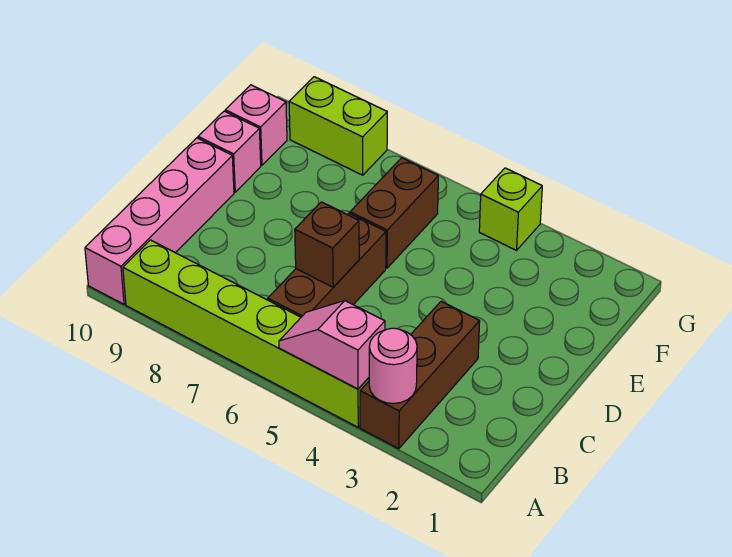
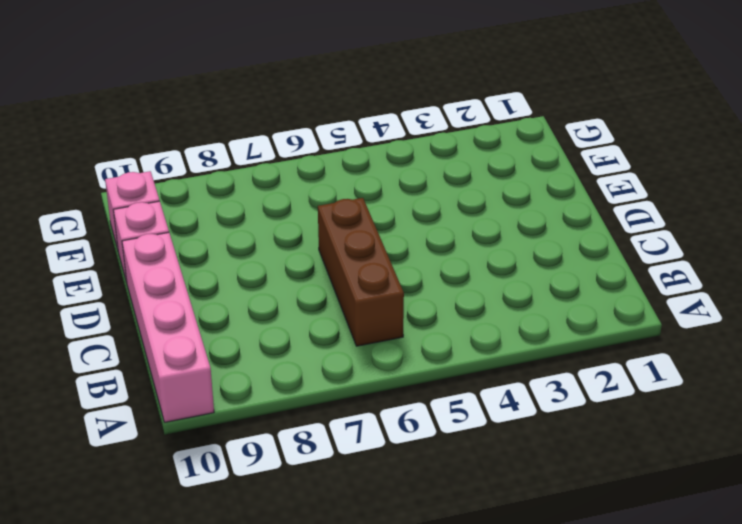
none -> brown 1x3 brick [360,301,480,449]
none -> lime 1x6 brick [123,240,369,427]
none -> brown 1x2 brick [350,158,438,268]

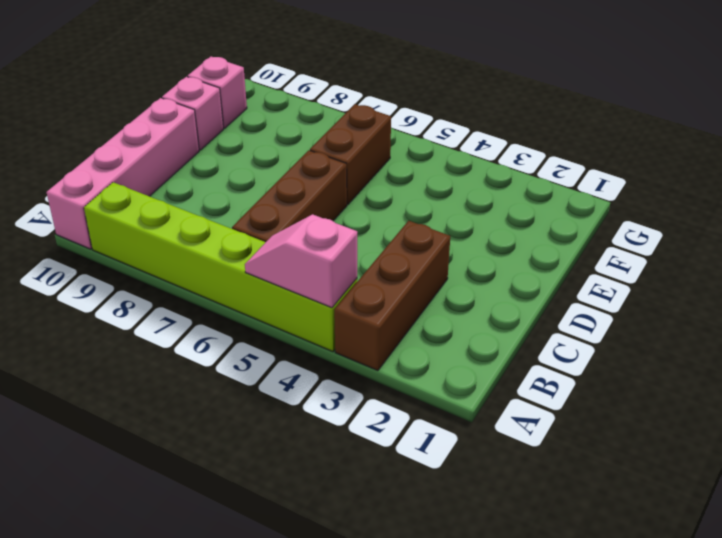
none -> lime 1x1 brick [479,168,542,250]
none -> lime 1x2 brick [289,77,387,175]
none -> pink 1x1 round brick [369,328,417,404]

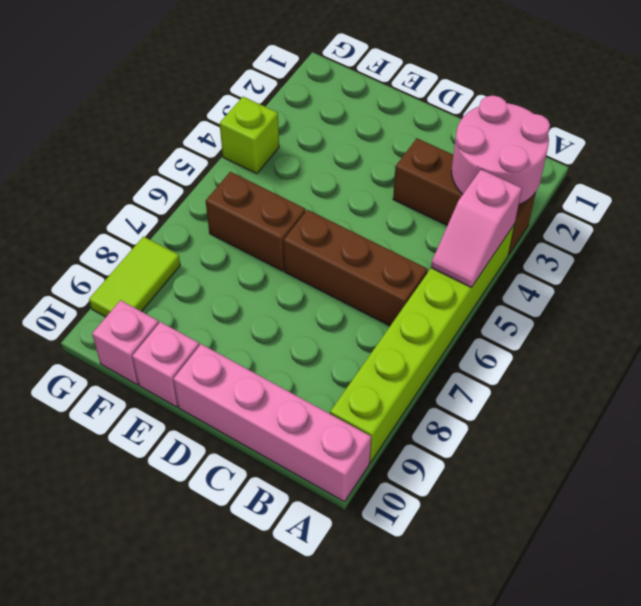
pink 2x2 round brick [452,96,550,204] -> pink 1x1 round brick [369,328,417,404]
lime 1x2 tile [89,237,180,317] -> lime 1x2 brick [289,77,387,175]
none -> brown 1x1 brick [295,202,359,287]

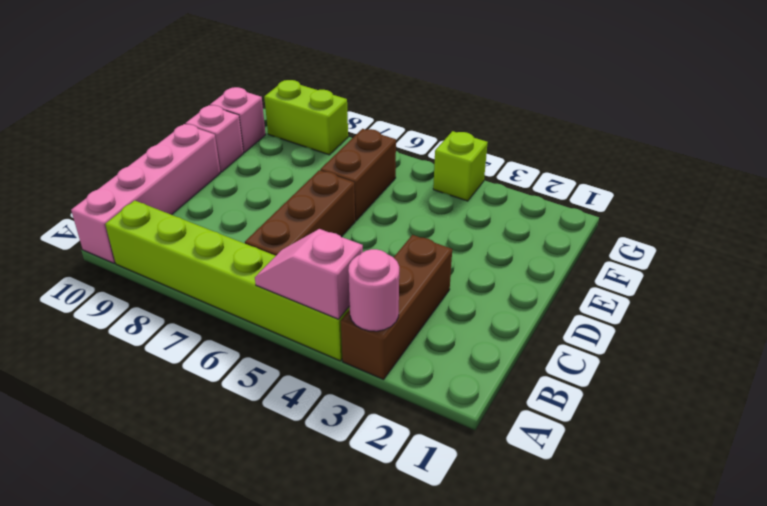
none -> brown 1x1 brick [295,202,359,287]

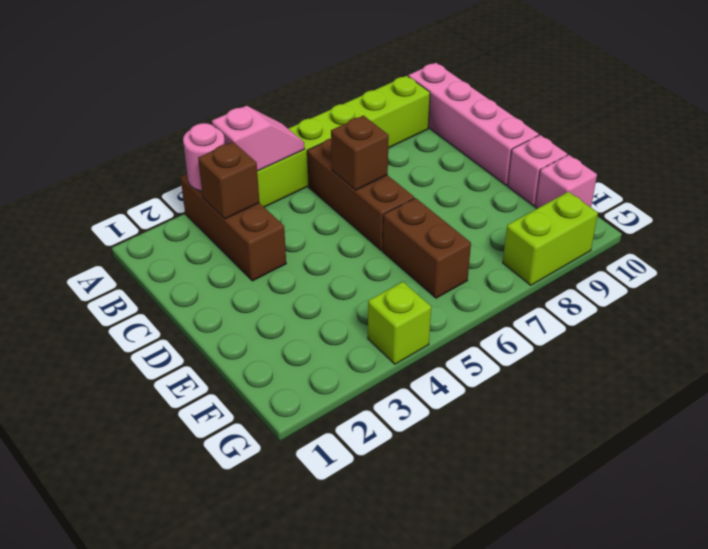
brown 1x1 brick [198,142,259,219] -> none

